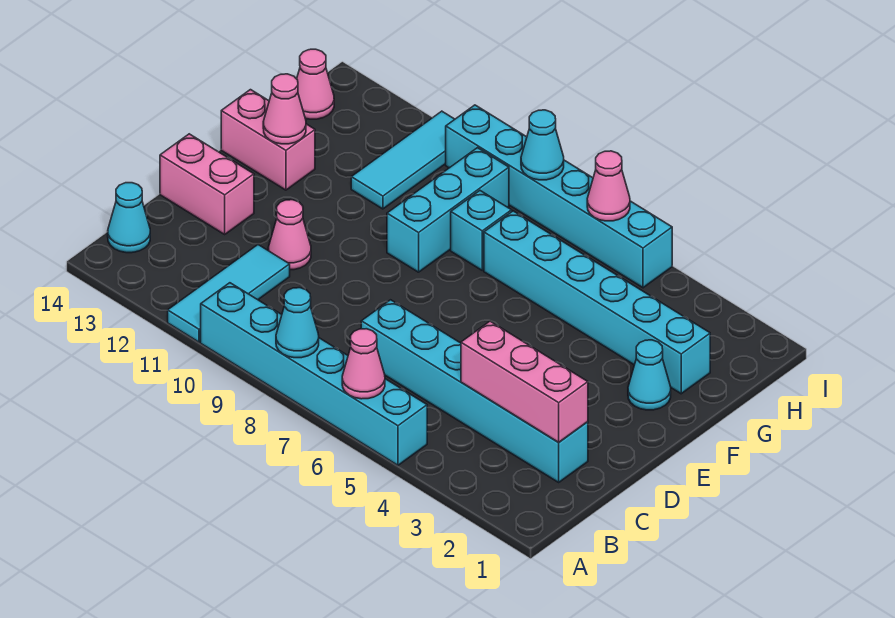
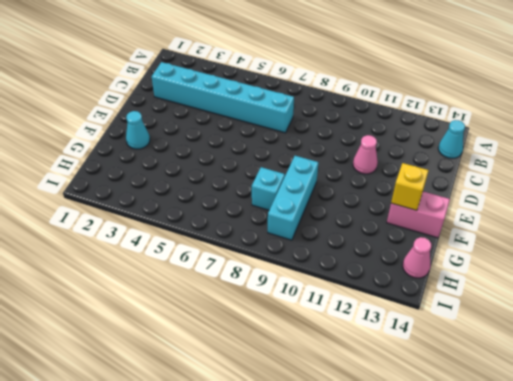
yellow 1x1 brick [391,163,429,211] -> pink 1x1 cone [263,74,306,144]
none -> cyan 1x6 brick [201,283,427,465]
none -> cyan 1x3 tile [168,245,290,342]
none -> pink 1x2 brick [160,134,254,234]

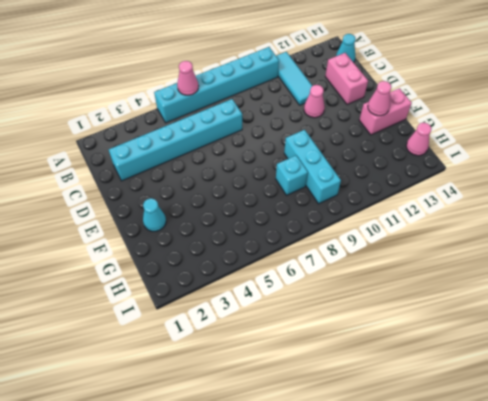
pink 1x2 brick [325,53,368,105] -> pink 1x2 brick turned to [160,134,254,234]
none -> cyan 1x6 brick [484,211,710,394]
none -> cyan 1x3 tile [351,111,455,209]
none -> cyan 1x6 brick [446,105,672,288]

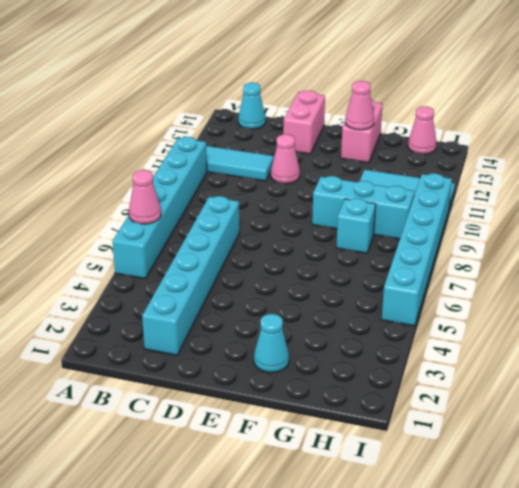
none -> cyan 1x6 brick [484,211,710,394]
none -> cyan 1x1 cone [276,288,319,358]
none -> pink 1x3 brick [461,321,588,442]

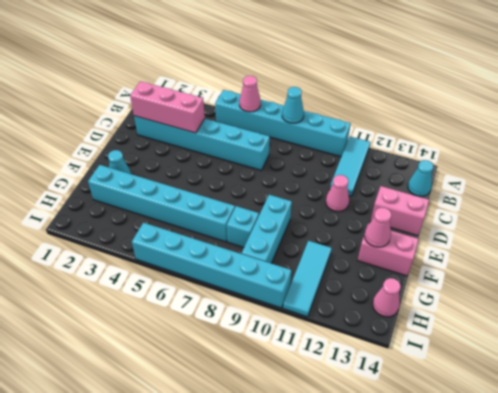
none -> pink 1x1 cone [587,151,630,221]
none -> cyan 1x1 cone [521,110,564,180]

